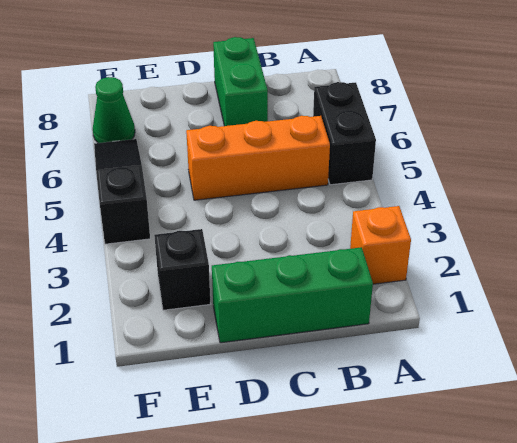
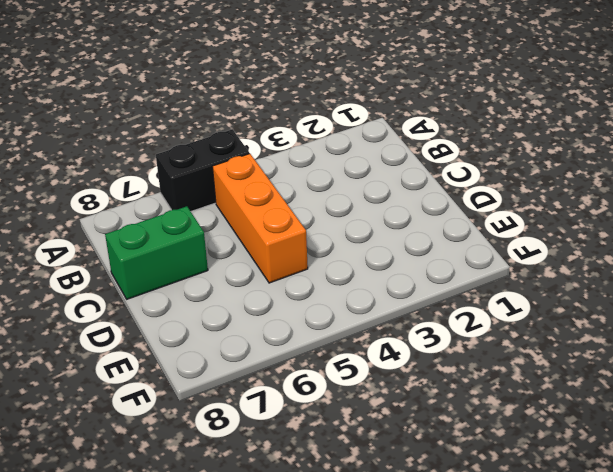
none -> orange 1x1 brick [350,206,411,284]
none -> green 1x3 brick [212,247,373,343]

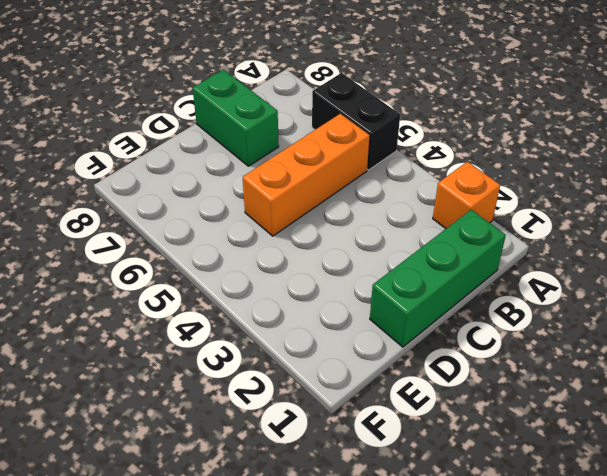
none -> black 1x1 brick [154,229,210,310]
none -> black 1x3 slope [94,139,150,244]

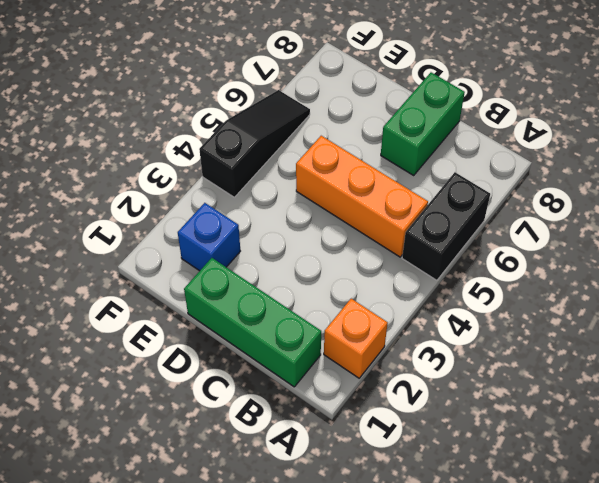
blue 1x1 brick [178,203,240,271] -> black 1x1 brick [154,229,210,310]
none -> green 1x1 cone [93,77,135,143]

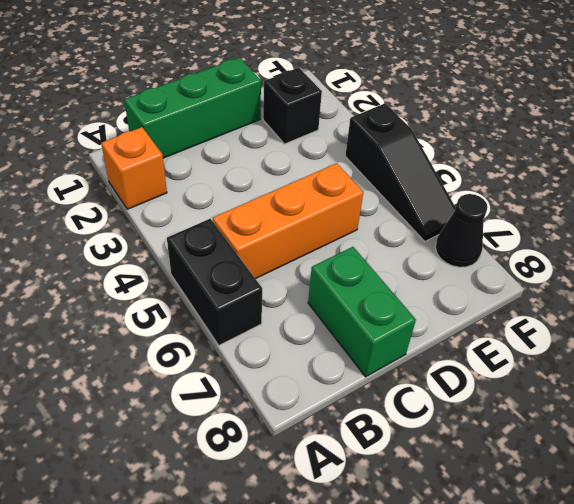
black 1x1 cone [435,194,487,267] -> green 1x1 cone [93,77,135,143]

